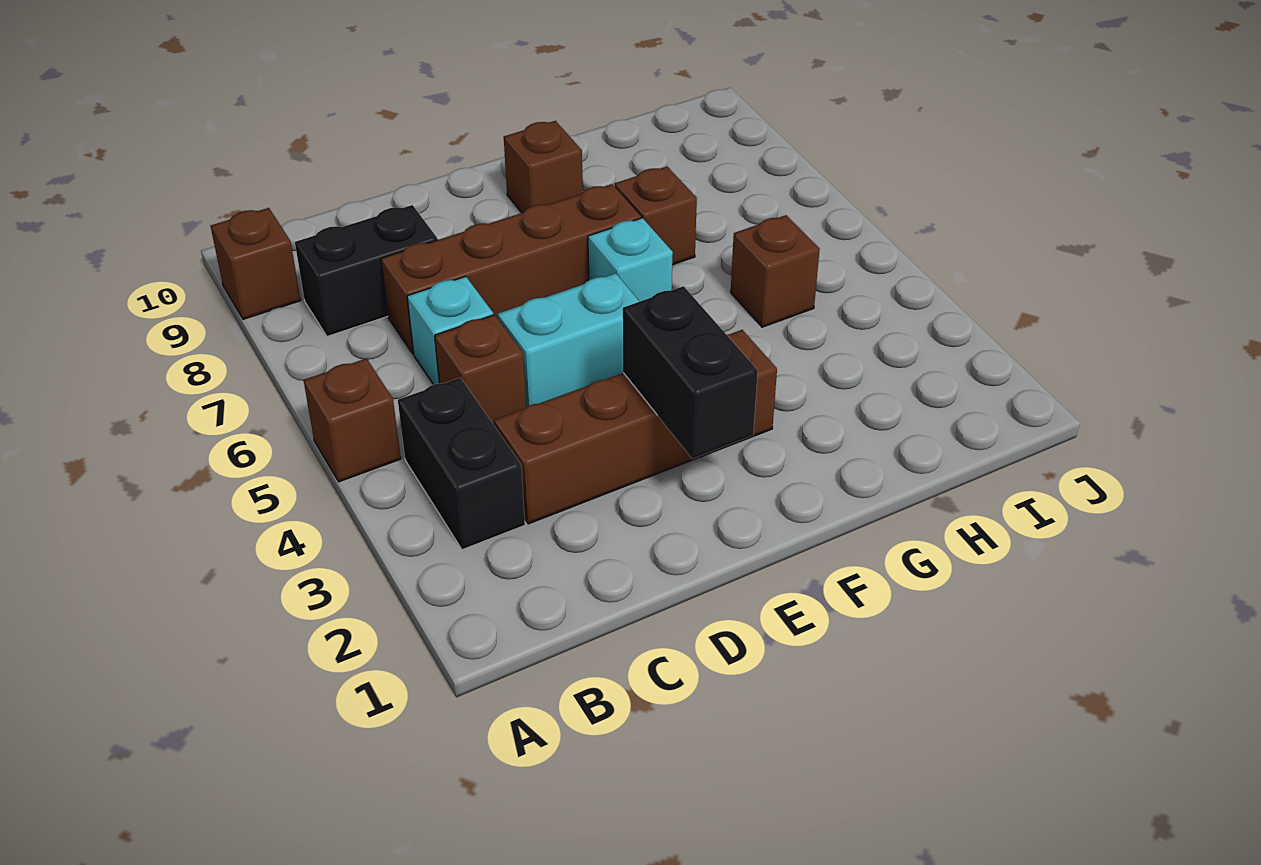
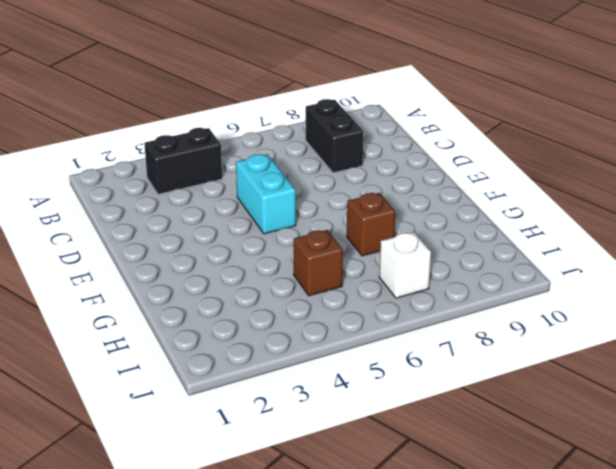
white 1x1 brick [379,232,431,298] -> none
none -> brown 1x1 brick [304,358,401,482]
none -> brown 1x1 brick [211,208,301,319]
none -> brown 1x4 brick [494,330,777,524]

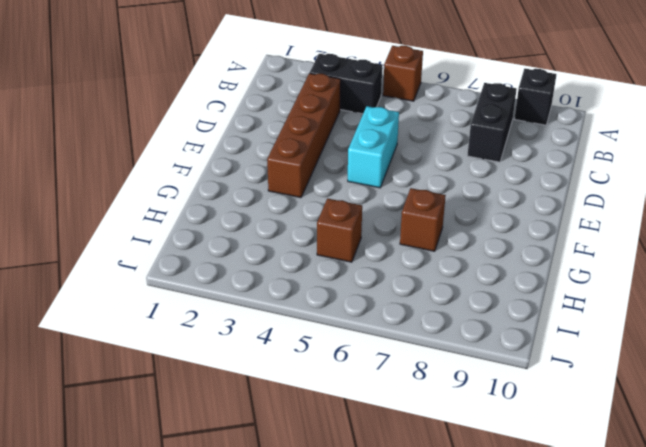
black 1x1 brick [514,69,556,125] -> brown 1x1 brick [211,208,301,319]
none -> brown 1x1 brick [435,315,526,425]
none -> cyan 1x1 brick [407,276,493,385]
none -> brown 1x4 brick [381,184,641,354]

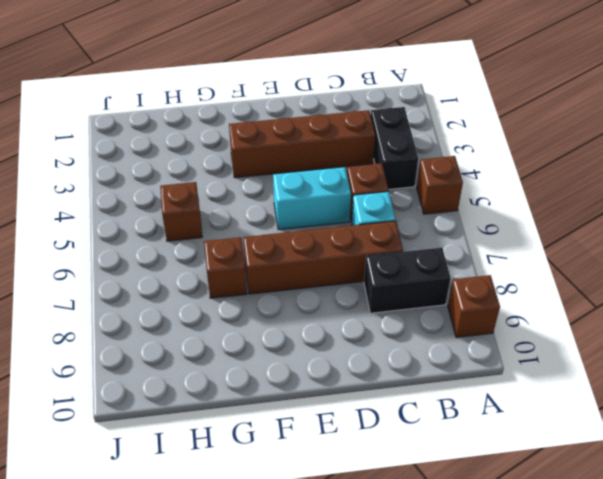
none -> cyan 1x1 brick [588,218,673,301]
none -> brown 1x1 brick [504,121,583,213]
none -> black 1x2 brick [623,286,758,459]

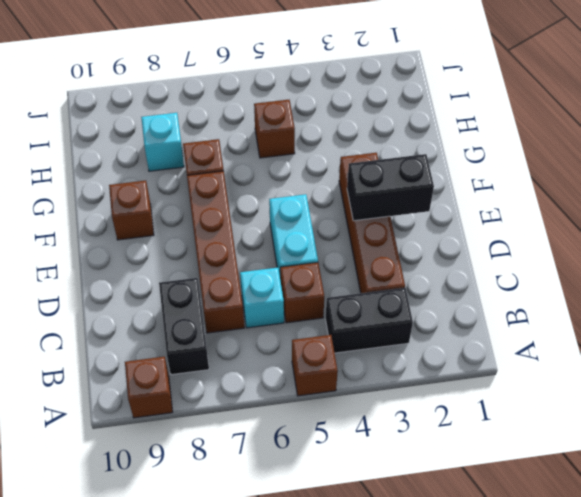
cyan 1x1 brick [141,113,184,171] -> cyan 1x1 brick moved to [588,218,673,301]

